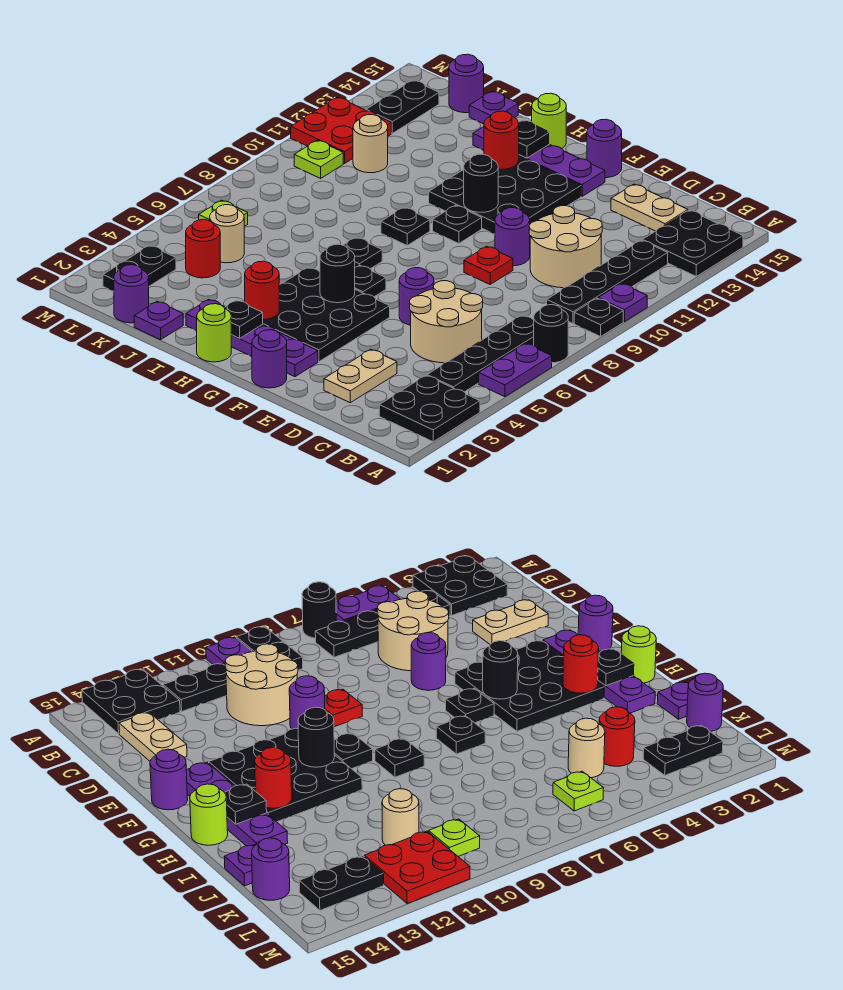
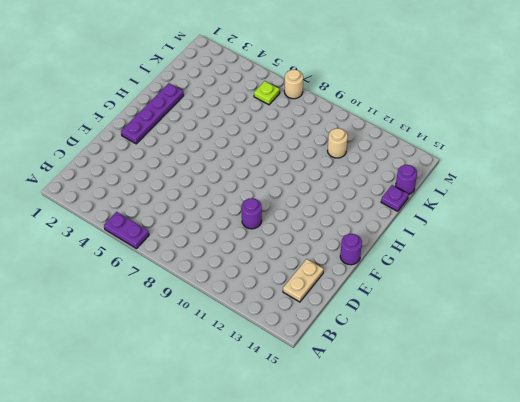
tan 1x1 round brick [284,69,303,99] -> tan 1x1 round brick moved to [210,205,244,263]
none -> black 2x2 plate [379,376,480,442]
none -> black 1x1 round brick [534,305,568,363]
none -> black 1x1 plate [574,298,623,337]
none -> purple 1x1 plate [598,283,647,322]

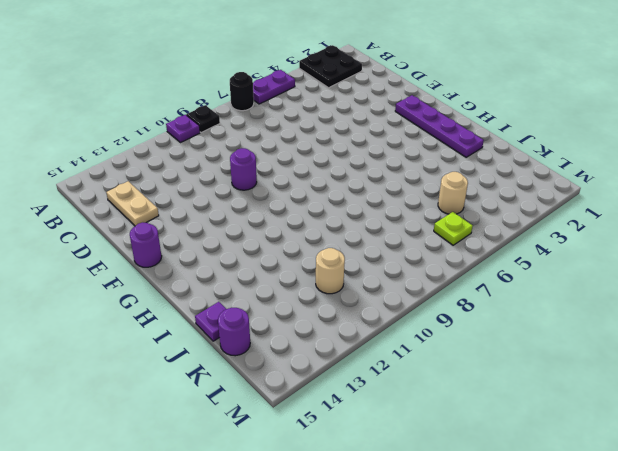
none -> black 2x2 plate [642,210,743,276]
none -> black 1x4 plate [427,315,534,392]
none -> black 1x4 plate [547,240,668,323]
none -> tan 2x2 round brick [410,281,483,363]

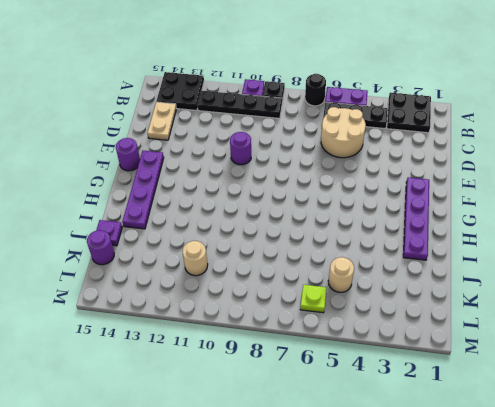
black 1x3 plate [323,102,388,129] -> black 1x4 plate [427,315,534,392]
none -> tan 2x2 round brick [529,206,602,288]
none -> tan 1x2 plate [324,349,397,403]
none -> purple 1x1 round brick [399,268,434,325]
none -> red 1x1 plate [464,246,513,284]

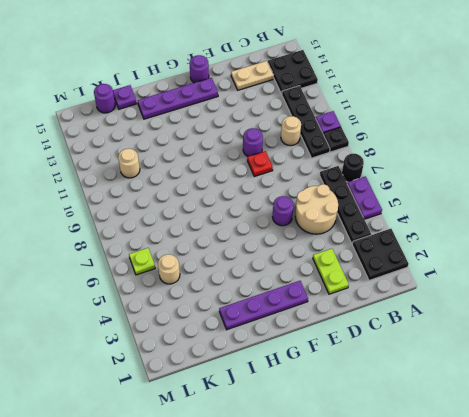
tan 1x1 round brick [281,116,301,146] -> tan 2x2 round brick [529,206,602,288]
lime 1x2 plate [313,249,349,294] -> tan 1x2 plate [324,349,397,403]
none -> purple 1x1 round brick [252,330,287,388]
none -> black 3x3 plate [262,267,390,362]
none -> black 3x3 plate [429,156,581,234]
none -> black 1x1 plate [355,265,386,297]

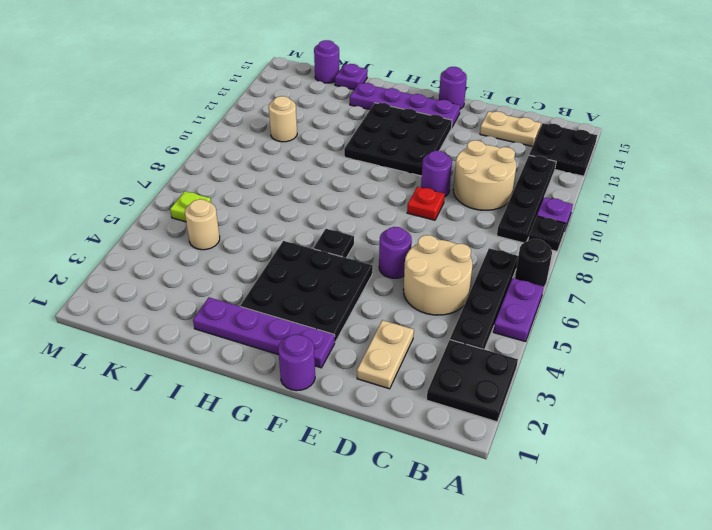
none -> black 1x1 plate [433,205,482,244]
none -> lime 1x1 round brick [197,304,231,362]
none -> black 1x1 plate [344,237,382,269]
none -> black 1x1 plate [381,207,430,245]

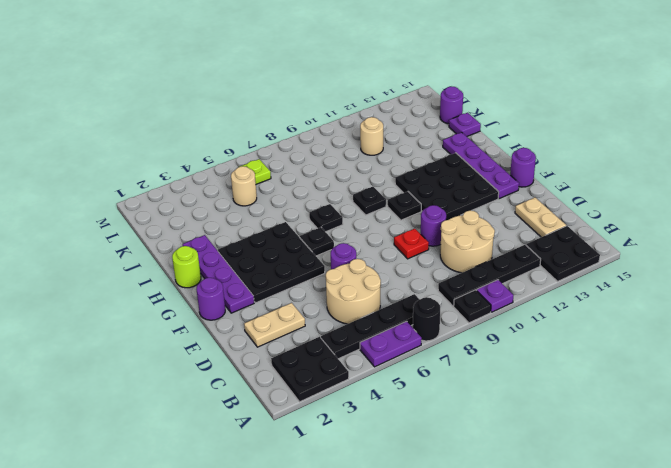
none -> lime 1x1 round brick [532,93,566,149]
none -> purple 1x1 plate [134,301,183,340]
none -> purple 1x1 round brick [114,265,149,323]
none -> red 1x1 round brick [186,220,220,278]

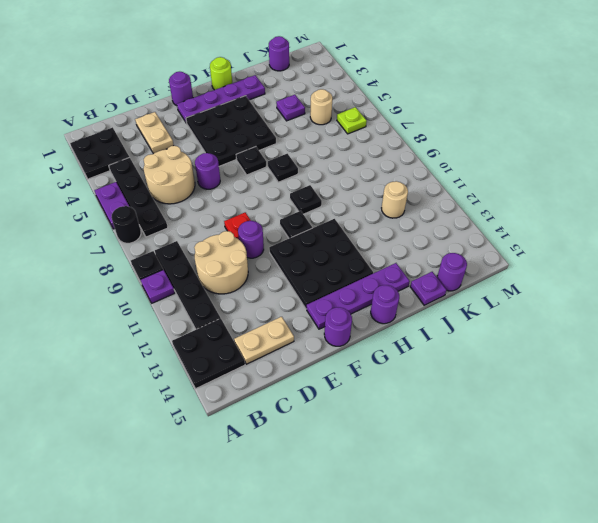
purple 1x1 round brick [371,285,399,324] -> lime 1x1 round brick [532,93,566,149]
purple 1x1 plate [276,95,305,121] -> purple 1x1 plate moved to [134,301,183,340]
none -> red 1x1 round brick [186,220,220,278]
none -> black 1x2 plate [103,245,176,291]
none -> lime 1x1 plate [294,140,343,178]
none -> red 2x2 plate [291,97,391,163]

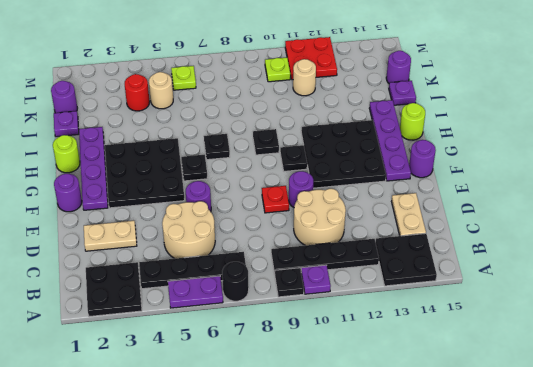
none -> black 1x2 plate [103,245,176,291]
none -> black 1x2 plate [366,80,439,133]
none -> black 1x1 round brick [320,244,355,303]
none -> black 1x1 round brick [464,154,498,212]

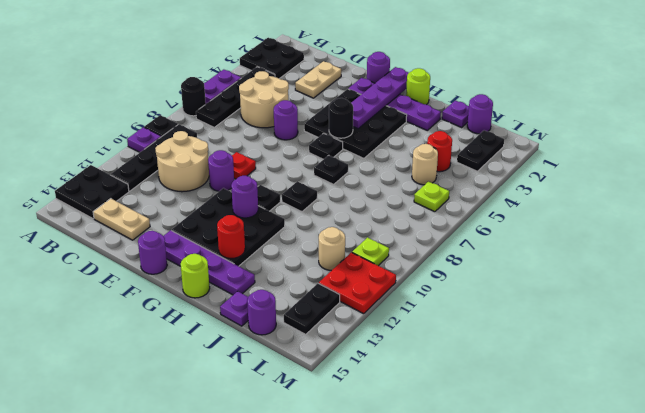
purple 1x4 plate [351,67,408,129] -> none
purple 1x1 round brick [231,176,258,218] -> black 1x1 round brick [464,154,498,212]
none -> black 1x1 plate [224,300,263,338]
none -> red 1x1 round brick [245,261,279,320]
none -> black 1x1 plate [518,120,550,158]

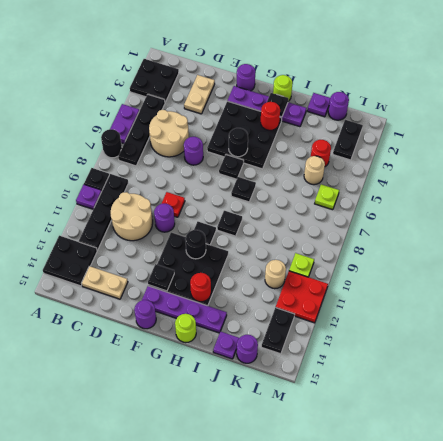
black 1x1 plate [148,264,174,291] -> black 1x1 plate moved to [518,120,550,158]

